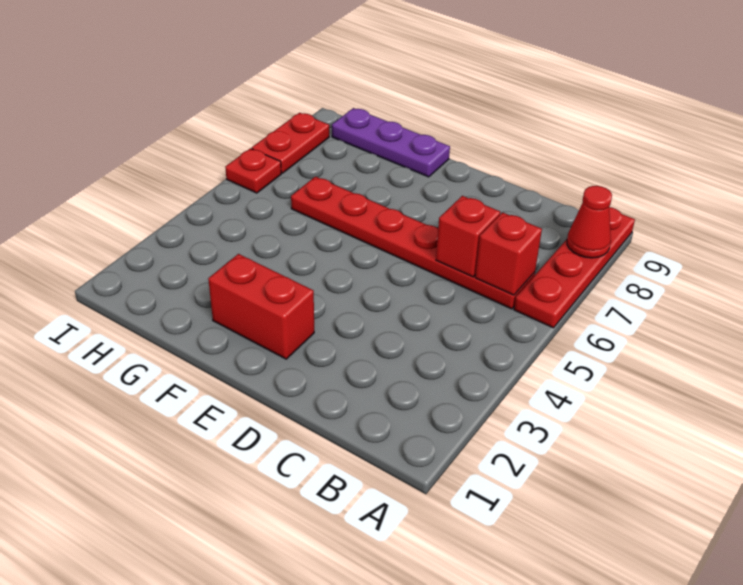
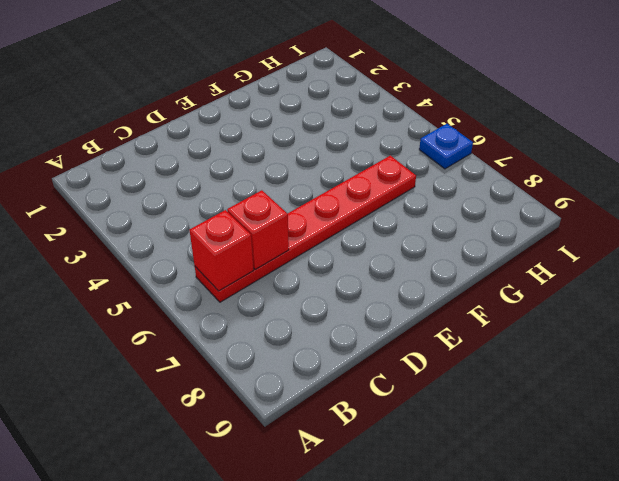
blue 1x1 plate [419,124,473,169] -> red 1x1 plate [225,148,281,193]
none -> red 1x4 plate [514,207,635,328]
none -> red 1x2 brick [208,254,314,359]

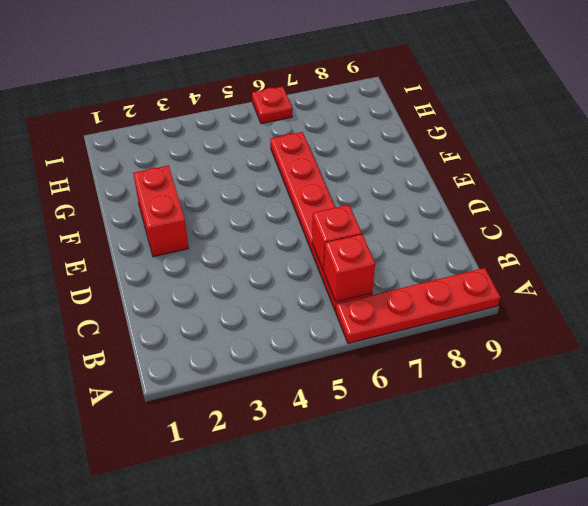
none -> purple 1x3 plate [332,108,450,177]
none -> red 1x2 plate [252,113,329,173]

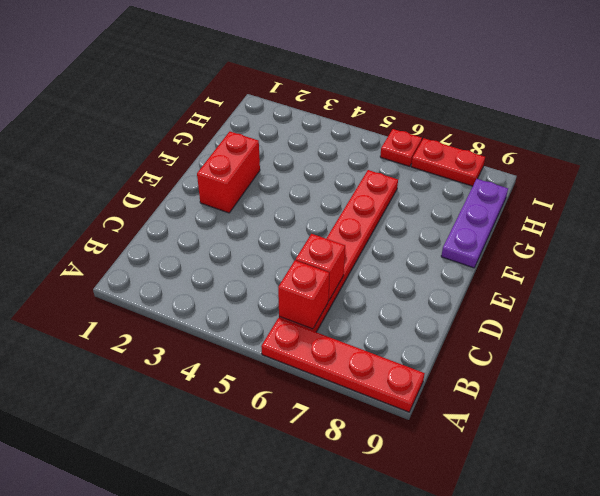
none -> red 1x1 cone [567,186,612,258]

